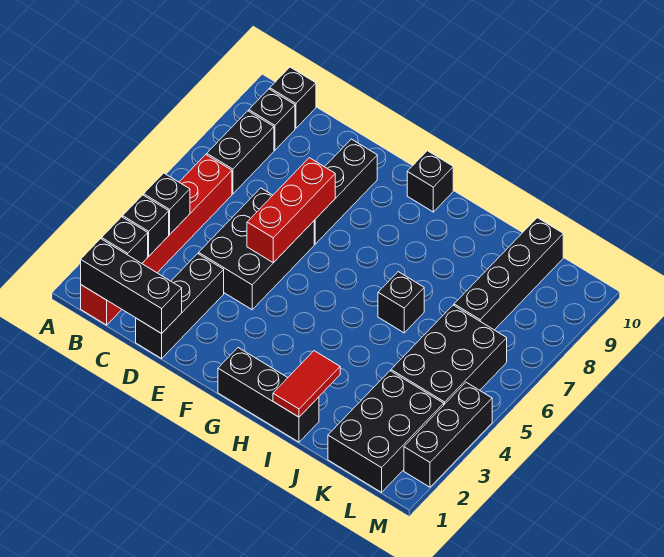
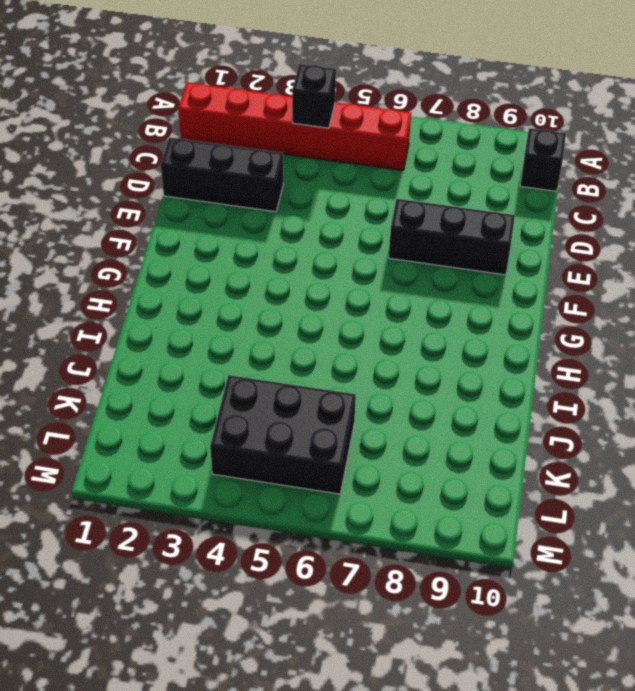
none -> black 1x2 brick [207,111,274,194]
none -> black 1x1 brick [249,89,295,150]
none -> black 2x3 brick [199,188,314,310]

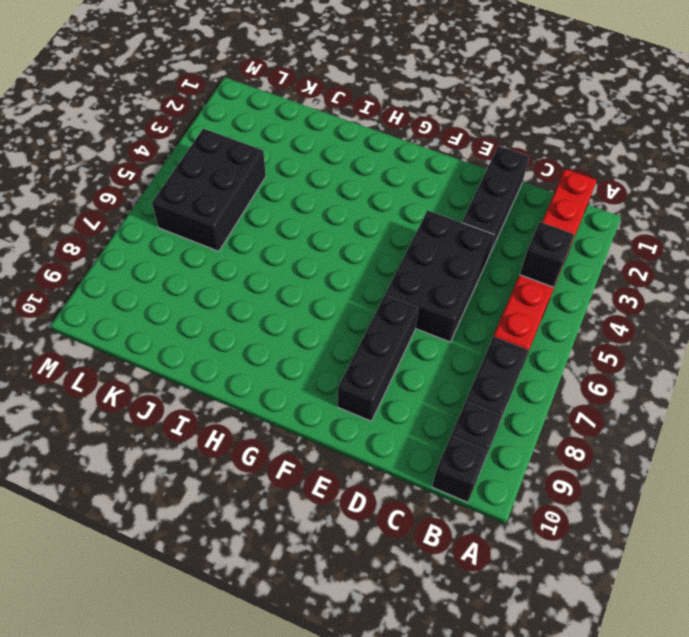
none -> black 1x3 brick [218,348,319,442]
none -> black 1x1 brick [407,151,453,212]
none -> black 1x1 brick [378,272,424,333]

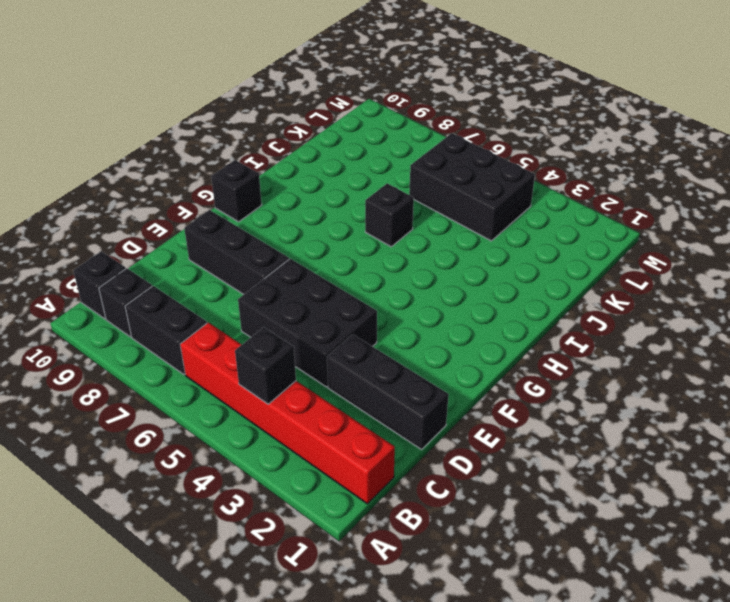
none -> black 1x3 brick [218,348,319,442]
none -> black 2x3 brick [328,371,444,492]
none -> black 1x4 brick [454,218,563,330]

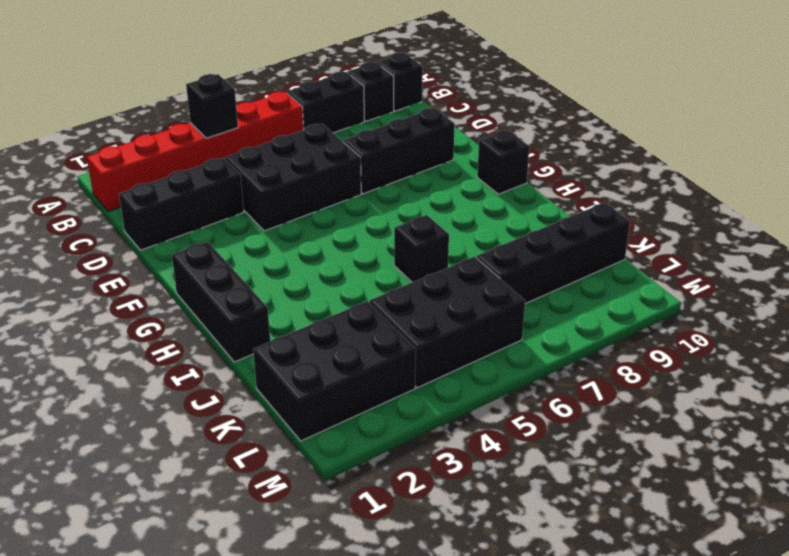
none -> black 1x3 brick [404,382,492,487]
none -> black 1x3 brick [81,239,182,333]
none -> black 1x1 brick [102,217,148,263]

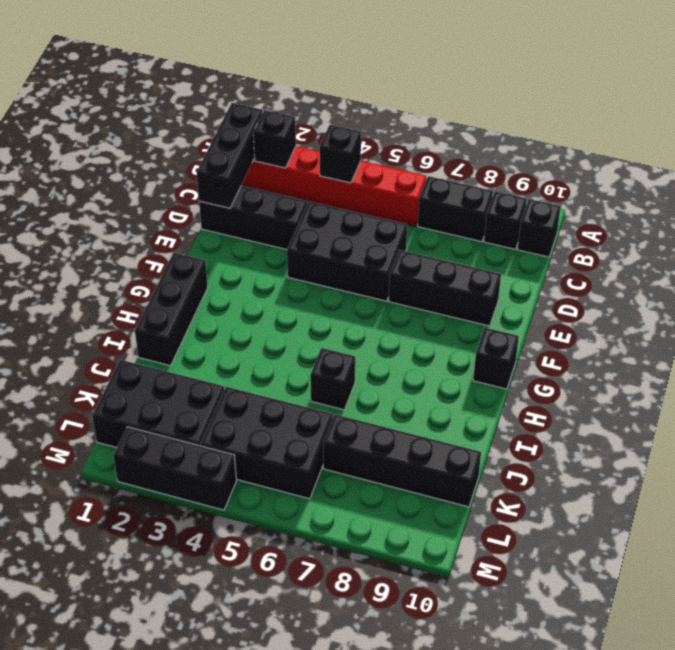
none -> black 1x1 brick [123,195,169,256]
none -> red 1x3 brick [247,158,335,263]
none -> red 1x2 tile [273,351,340,417]

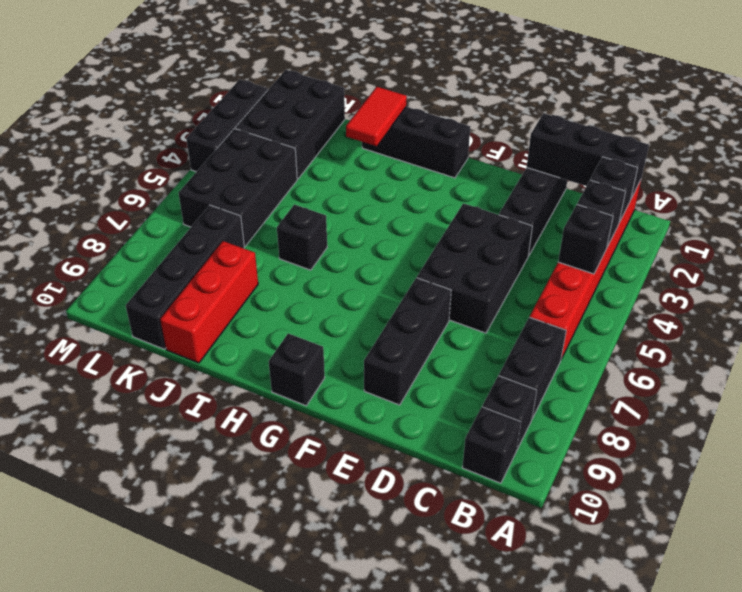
red 1x3 brick [160,241,258,363] -> red 1x3 brick moved to [247,158,335,263]

